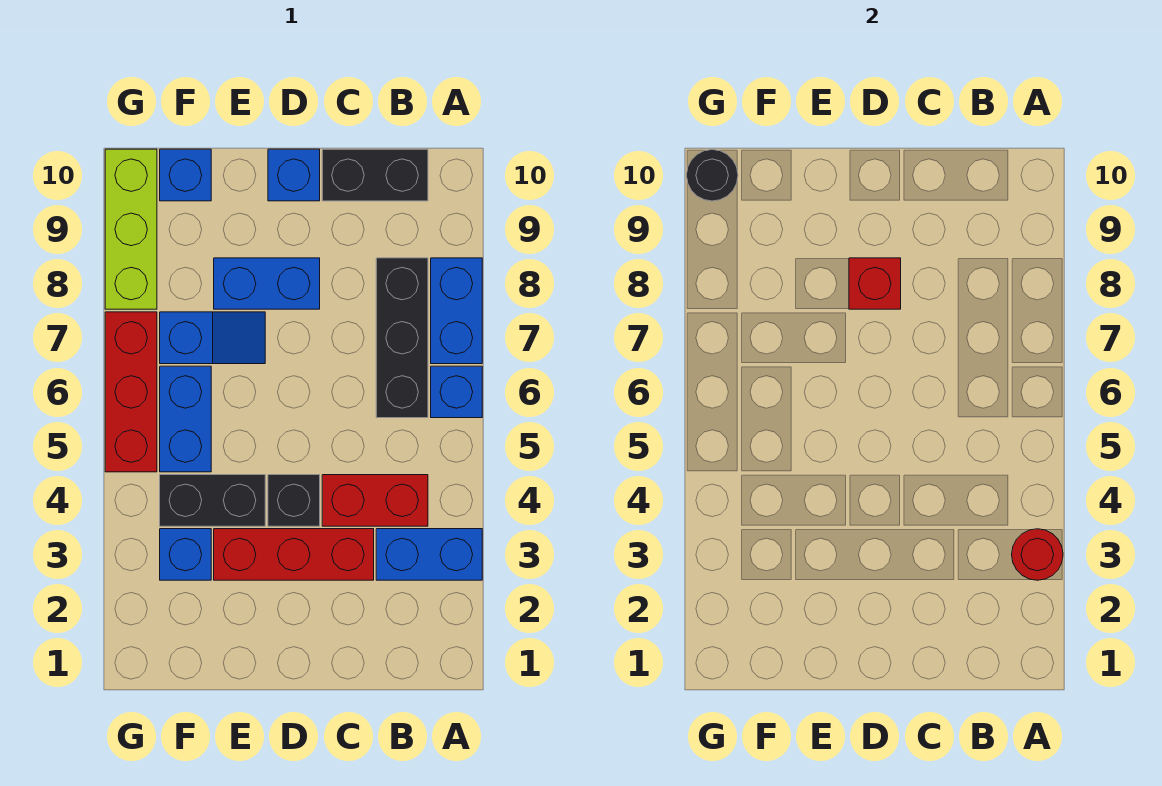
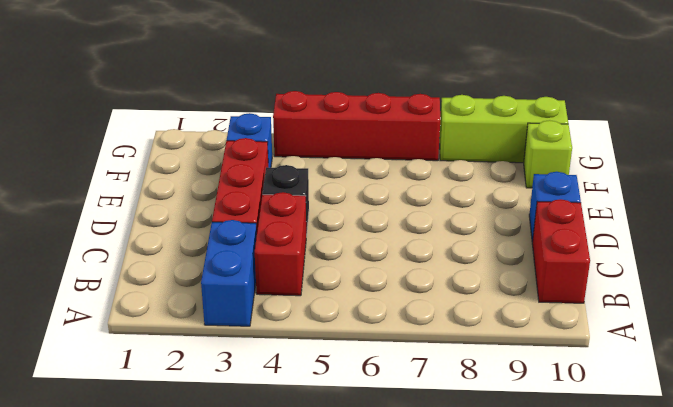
red 1x2 brick [532,199,590,303] -> black 1x2 brick [322,149,428,201]
lime 1x1 brick [524,120,572,188] -> blue 1x1 brick [160,149,211,201]
red 1x4 brick [273,91,440,161] -> red 1x3 brick [105,312,157,472]
none -> blue 1x1 brick [431,366,482,418]
none -> blue 1x2 brick [431,258,482,364]
none -> black 1x3 brick [376,258,428,418]

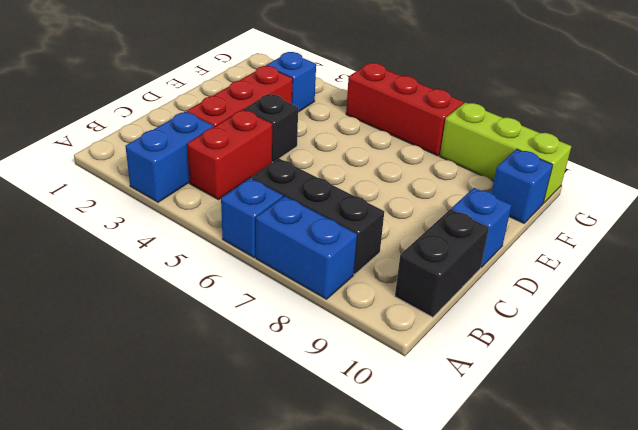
none -> blue 1x2 brick [214,258,320,309]
none -> black 1x2 brick [160,475,265,526]
none -> blue 1x2 slope [160,312,265,364]

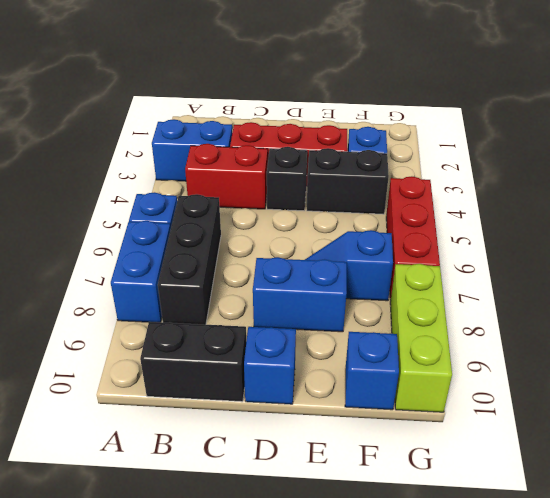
none -> blue 1x2 brick [160,366,211,472]
none -> red 1x1 round brick [1012,529,1063,580]
none -> red 1x1 brick [849,258,901,309]

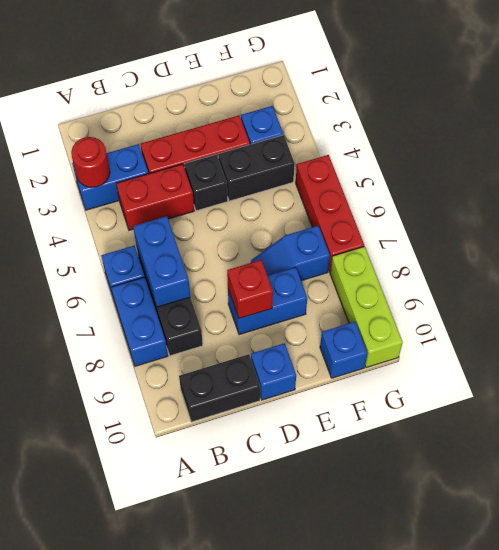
blue 1x2 brick [133,216,190,307] -> blue 1x2 brick moved to [160,366,211,472]
none -> black 1x1 round brick [686,150,738,201]

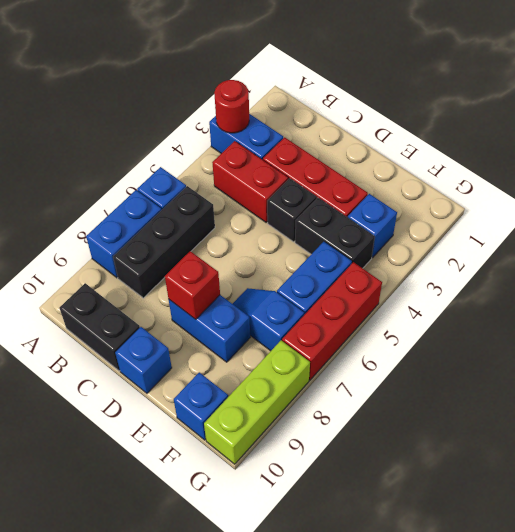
none -> black 1x1 round brick [686,150,738,201]

